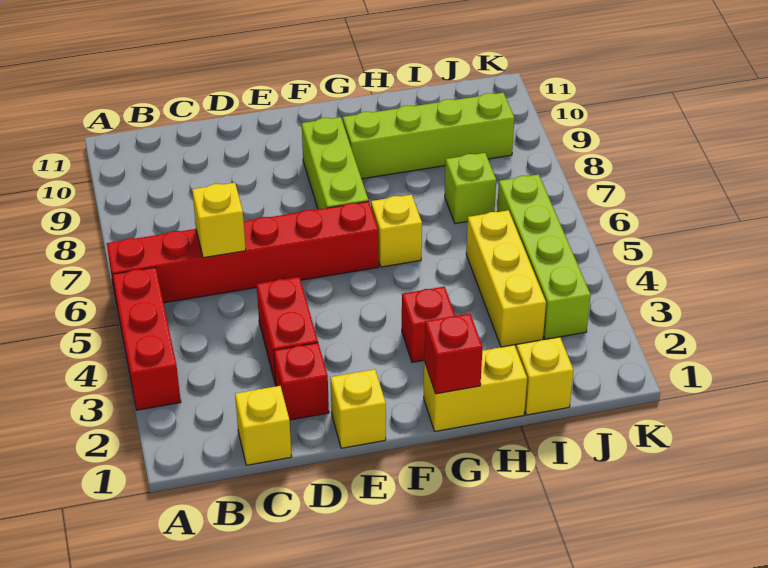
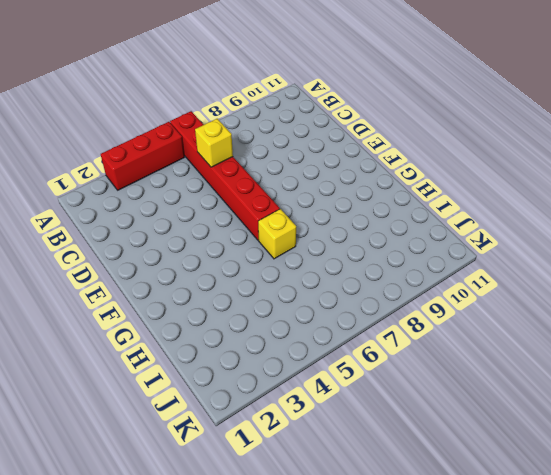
none -> yellow 1x1 brick [235,386,292,465]
none -> red 1x1 brick [274,343,329,420]
none -> red 1x2 brick [257,277,318,385]

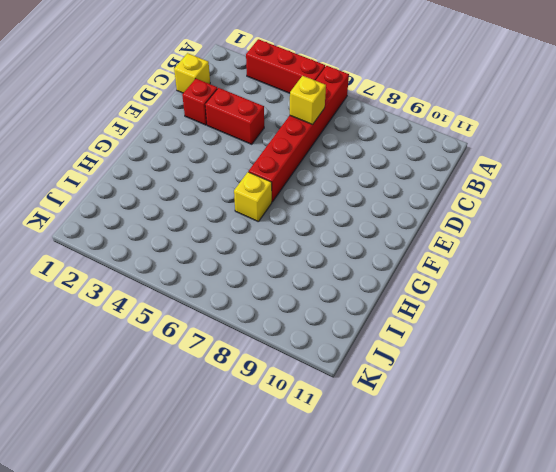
none -> yellow 1x1 brick [330,369,386,448]
none -> lime 1x3 brick [302,117,369,209]
none -> yellow 1x2 brick [424,345,527,431]

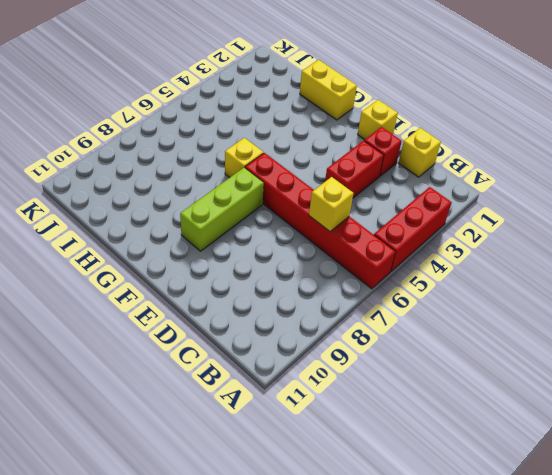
none -> red 1x1 brick [402,287,455,362]
none -> lime 1x4 brick [343,93,514,179]
none -> yellow 1x1 brick [516,337,574,415]

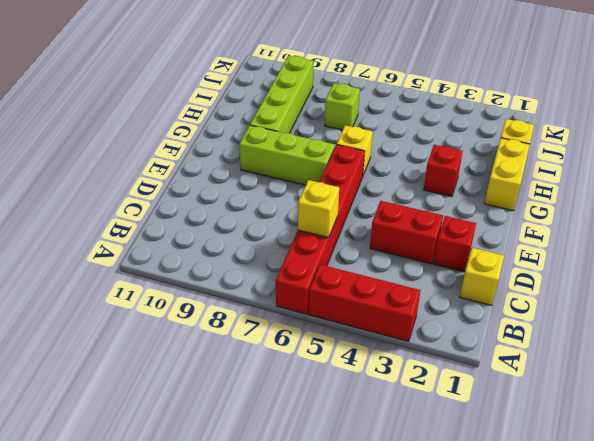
none -> yellow 1x1 brick [330,369,386,448]
none -> yellow 1x3 brick [466,210,546,347]
none -> lime 1x4 brick [497,174,591,339]

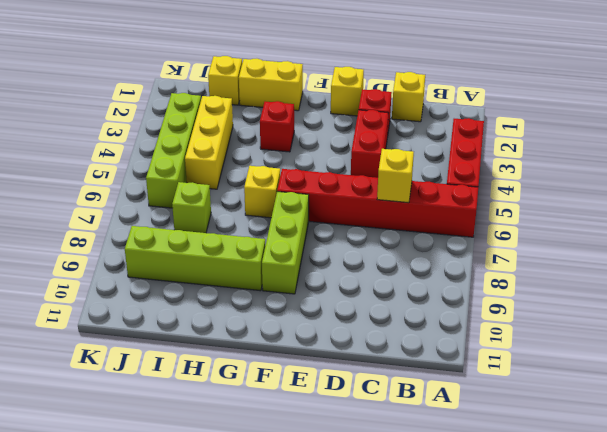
none -> red 1x1 brick [424,314,483,394]

